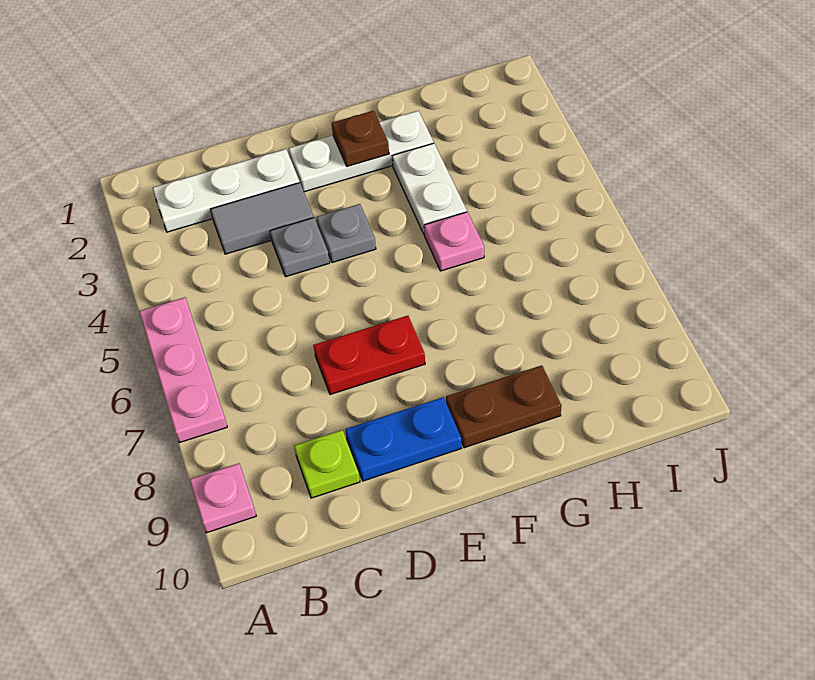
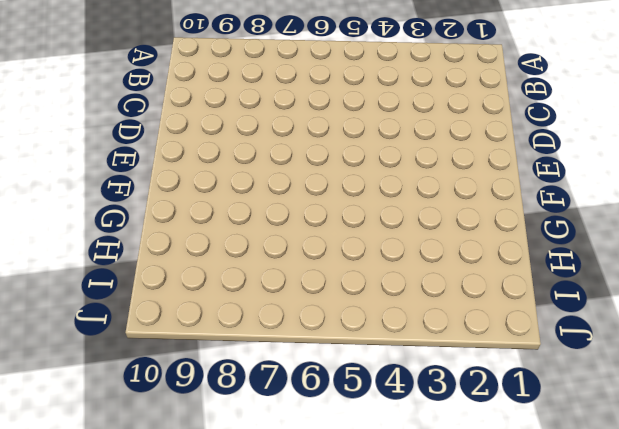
none -> pink 1x3 plate [139,297,227,443]
none -> pink 1x1 plate [190,463,256,533]
none -> white 1x3 plate [153,149,300,232]

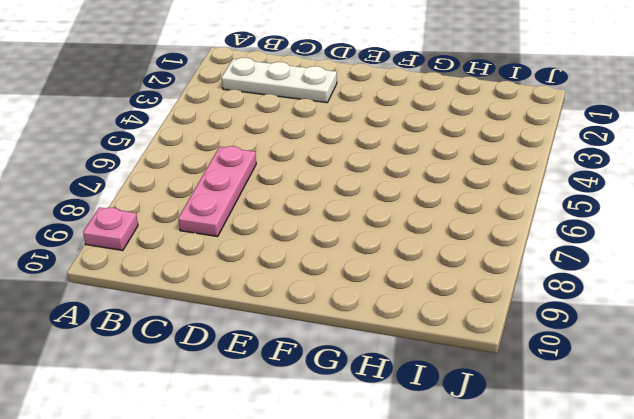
pink 1x3 plate [178,146,256,237] -> pink 1x3 plate moved to [139,297,227,443]
none -> grey 1x2 tile [211,183,314,254]
none -> lime 1x1 plate [294,430,360,498]
none -> grey 1x1 plate [270,218,330,277]

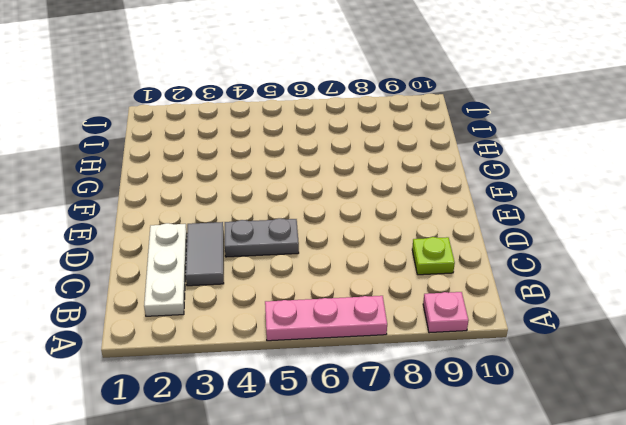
grey 1x2 plate [225,218,299,257] -> grey 1x1 plate [270,218,330,277]
none -> red 1x2 plate [313,316,425,394]
none -> blue 1x2 plate [345,397,461,481]
none -> white 1x3 plate [289,111,434,192]

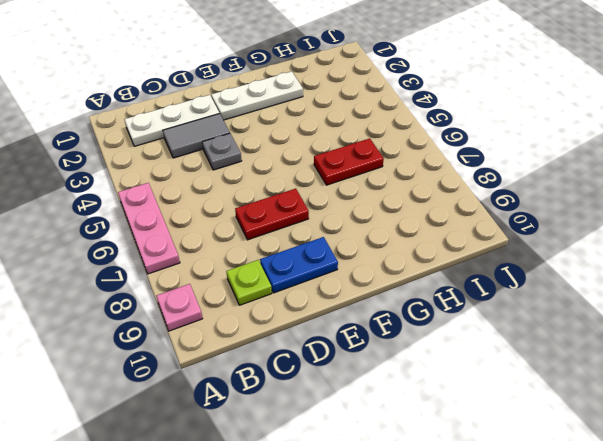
red 1x2 plate [314,138,384,185] -> none
none -> grey 1x1 plate [317,204,376,263]
none -> brown 1x2 plate [446,365,561,448]
none -> white 1x2 plate [392,143,467,234]

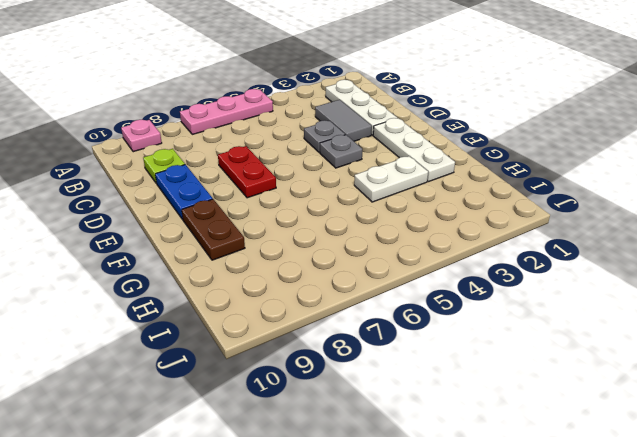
none -> pink 1x1 plate [424,212,484,271]
none -> brown 1x1 plate [332,111,389,166]

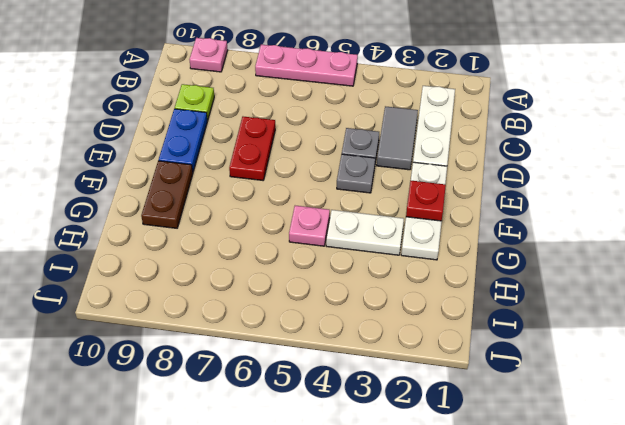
red 1x1 plate [406,180,446,221] -> brown 1x1 plate [332,111,389,166]

